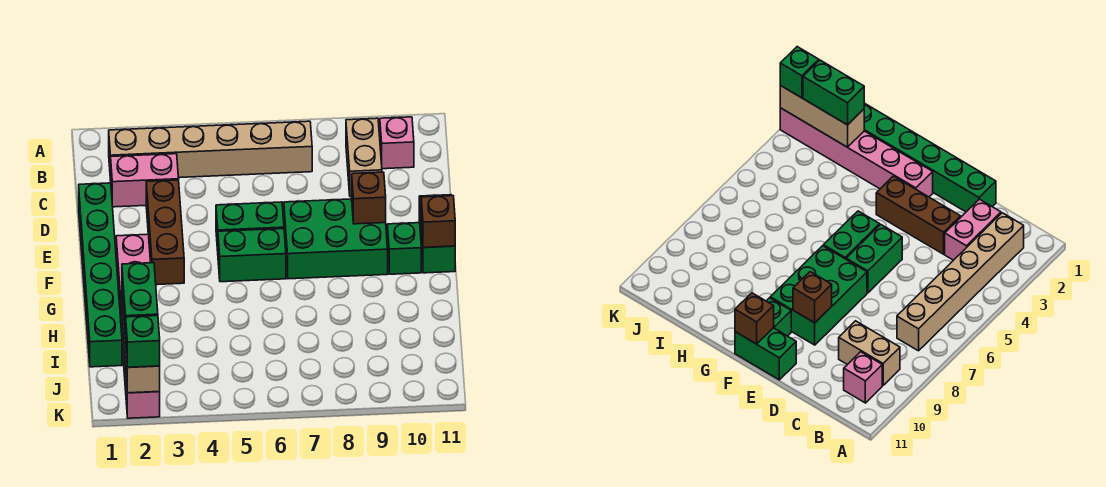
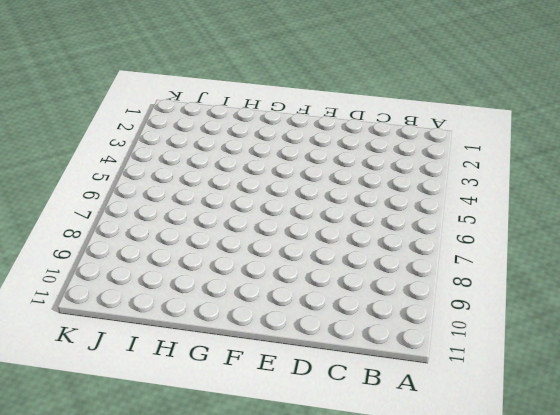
none -> tan 1x6 brick [109,121,312,180]
none -> tan 1x2 brick [346,118,382,197]
none -> pink 1x1 brick [380,117,414,169]

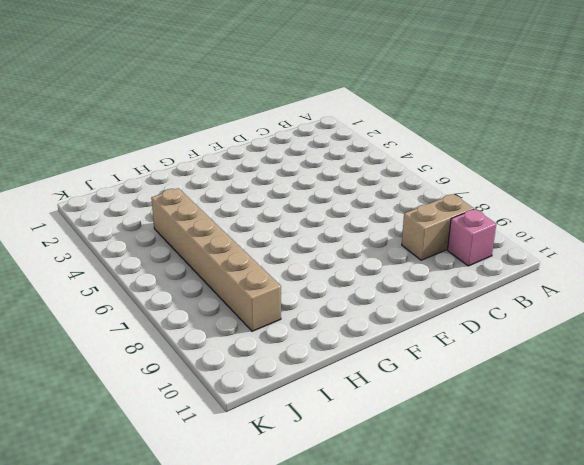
tan 1x6 brick [151,188,281,331] -> tan 1x6 brick moved to [109,121,312,180]
none -> pink 1x2 brick [111,154,179,207]
none -> green 1x6 brick [79,183,122,367]
none -> brown 1x3 brick [146,180,184,285]

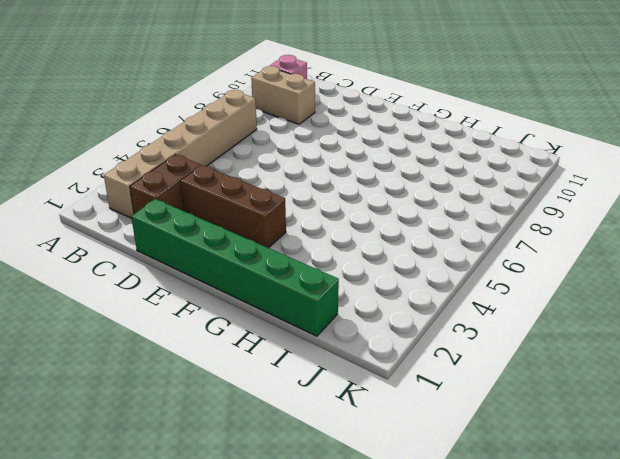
brown 1x2 brick [130,155,201,214] -> pink 1x2 brick [111,154,179,207]
none -> green 1x2 brick [216,202,284,251]
none -> green 2x3 brick [284,199,388,279]
none -> green 1x2 brick [419,195,455,273]

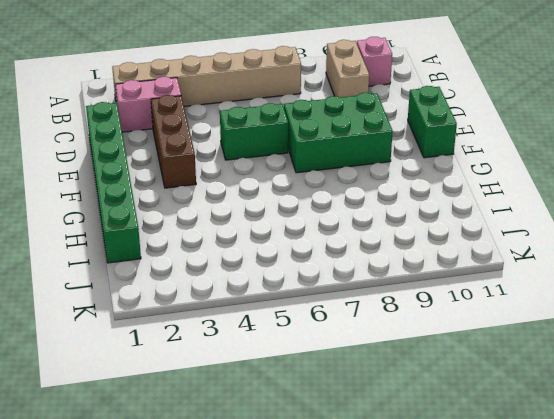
none -> pink 1x6 brick [116,234,160,418]
none -> green 1x2 brick [218,229,286,282]
none -> green 1x1 brick [387,223,421,274]

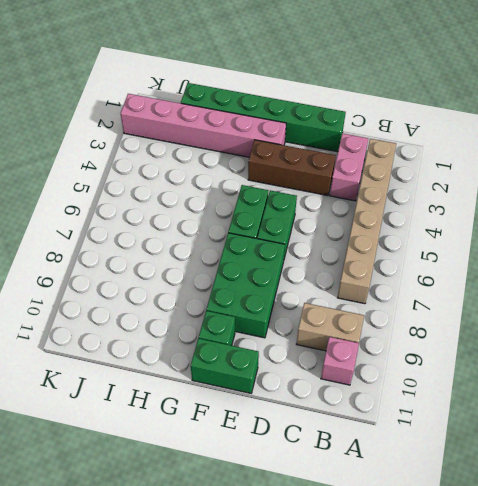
none -> brown 1x1 brick [352,172,386,224]
none -> brown 1x1 brick [421,196,455,247]
none -> tan 1x3 brick [122,298,160,393]

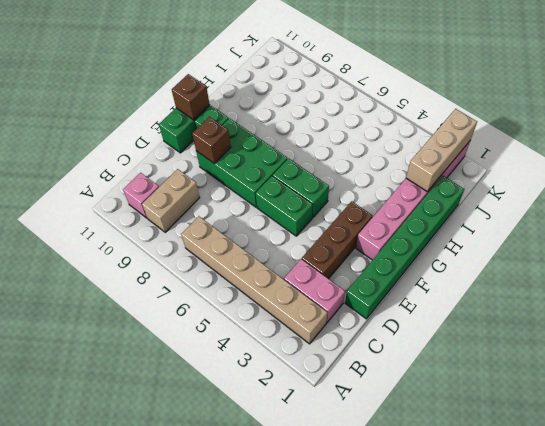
none -> green 1x2 brick [122,263,158,339]
none -> green 1x1 brick [126,316,160,367]

